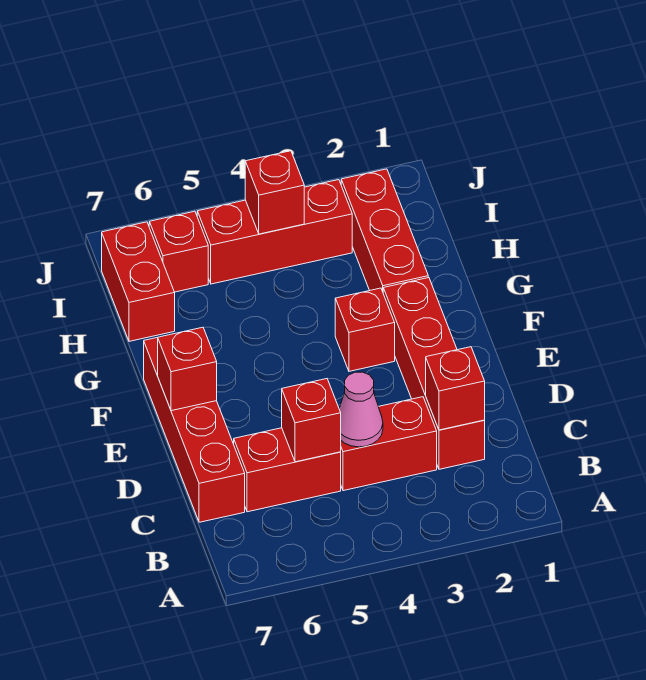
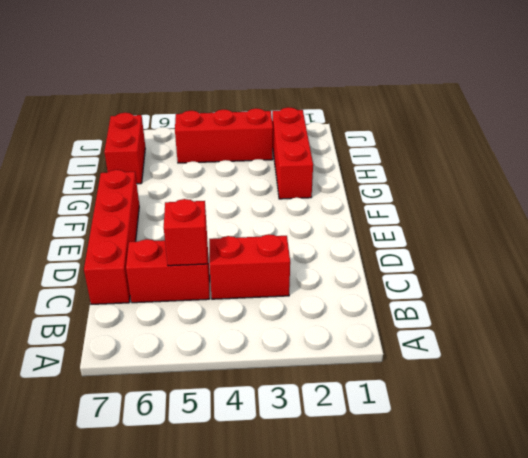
none -> red 1x4 brick [383,278,485,469]
none -> red 1x1 brick [335,288,395,371]
none -> red 1x1 brick [149,211,208,292]

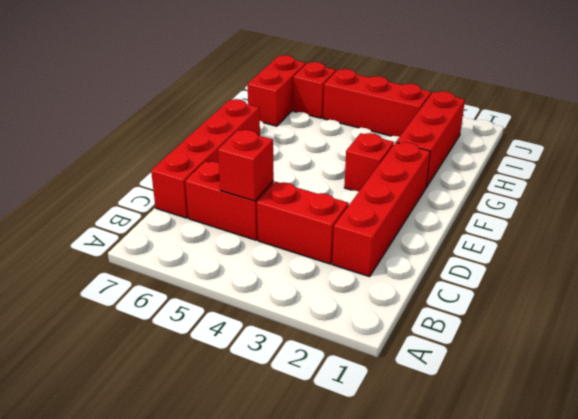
none -> red 1x1 brick [426,347,485,430]
none -> pink 1x1 cone [339,372,383,447]
none -> red 1x1 brick [158,327,217,411]

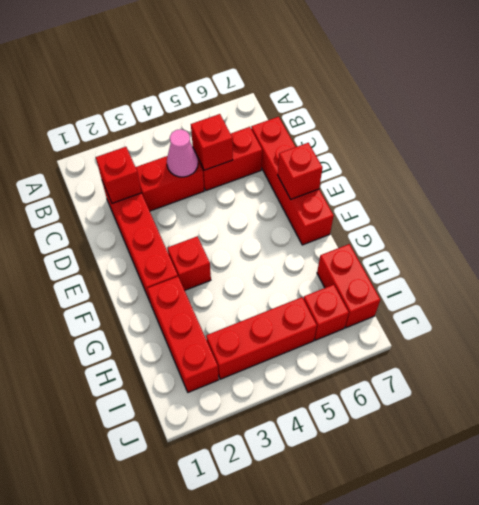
none -> red 1x1 brick [245,151,304,234]

